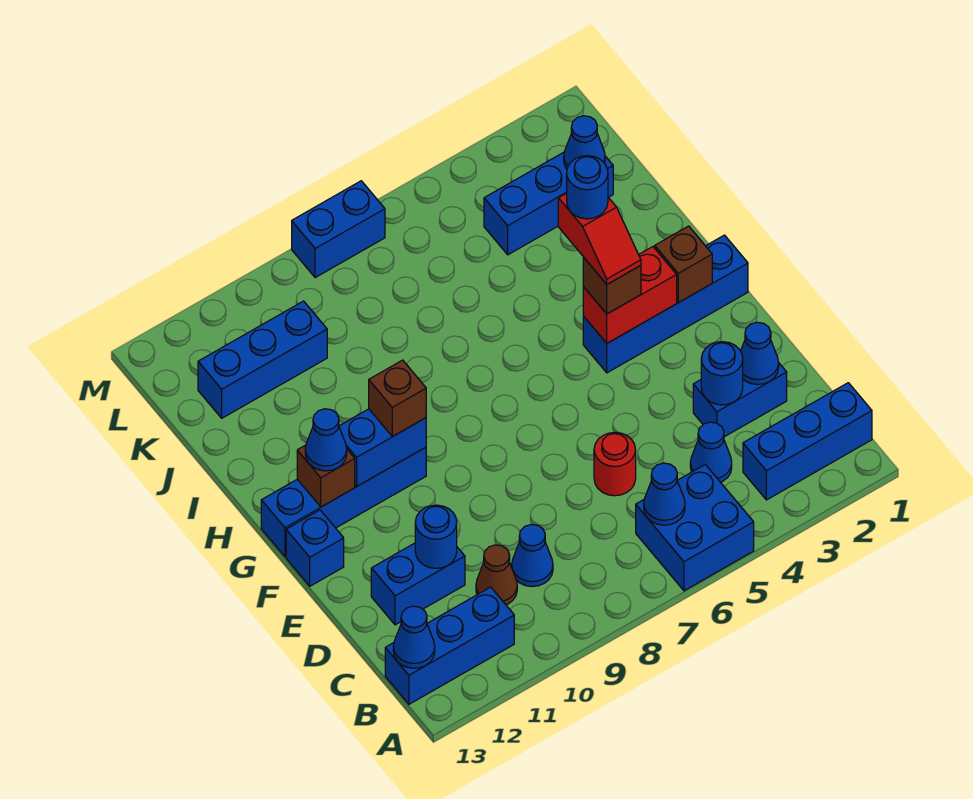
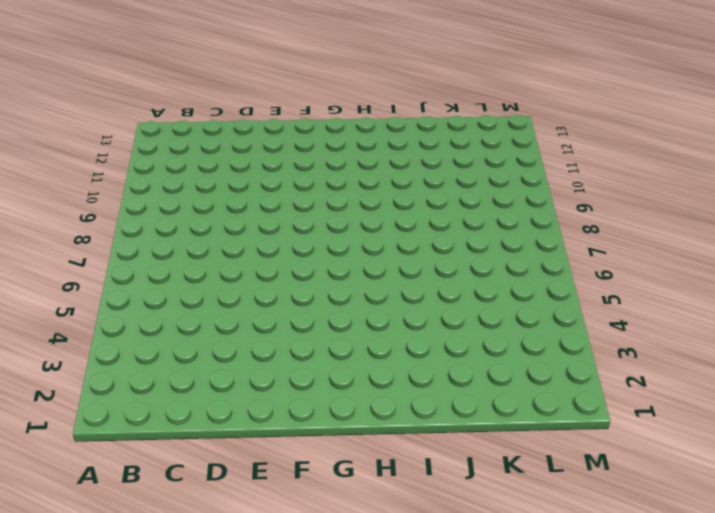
none -> blue 2x2 brick [636,465,754,591]
none -> blue 1x3 brick [743,383,872,500]
none -> blue 1x3 brick [385,587,514,704]
none -> blue 1x1 cone [690,422,732,482]

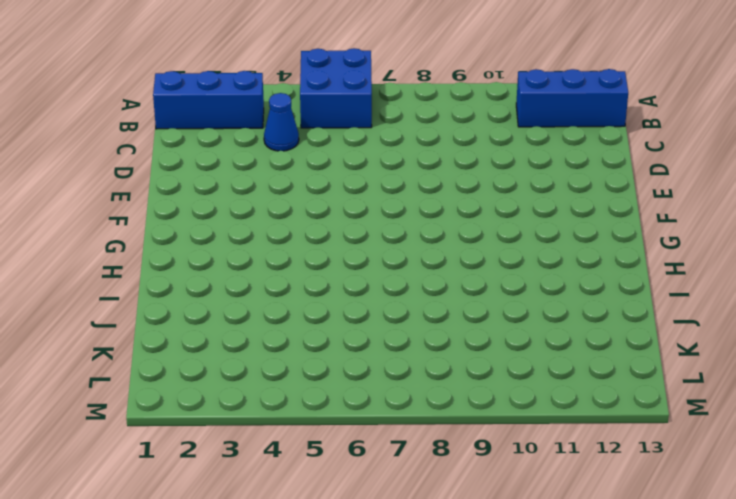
none -> blue 1x1 cone [512,524,553,587]
none -> brown 1x1 cone [476,545,517,605]
none -> blue 1x2 brick [693,363,787,437]
none -> red 1x1 round brick [594,432,636,496]

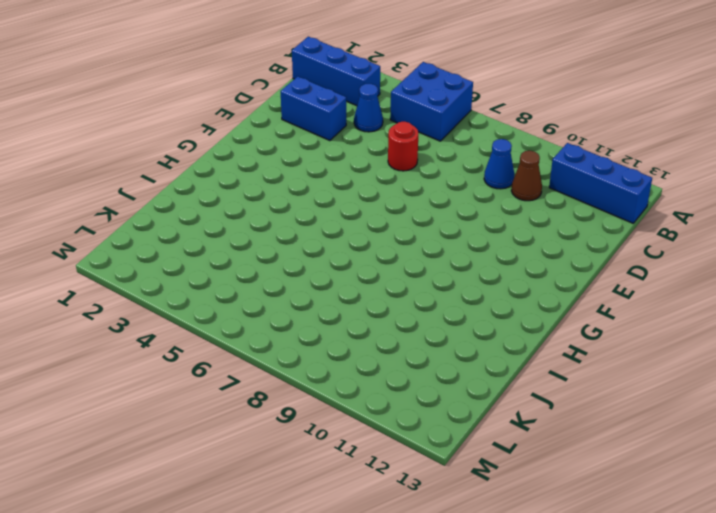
none -> blue 1x2 brick [371,543,465,625]
none -> blue 1x1 brick [286,510,344,586]
none -> blue 1x4 brick [583,235,748,373]
none -> blue 1x4 brick [261,447,426,557]

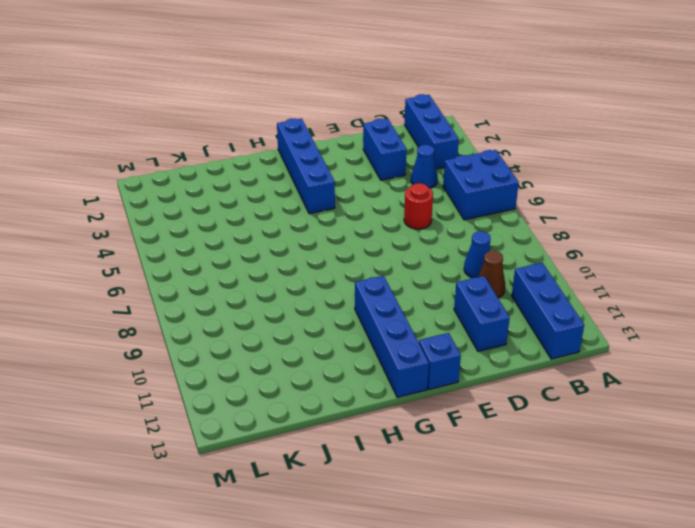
none -> blue 1x3 brick [484,152,613,255]
none -> blue 1x3 brick [198,301,327,418]
none -> blue 1x2 brick [292,181,385,278]
none -> blue 1x1 cone [644,463,685,525]

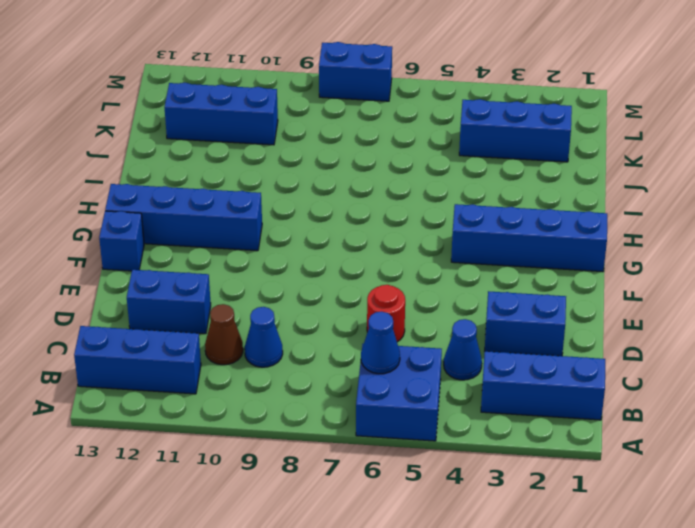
none -> blue 1x1 cone [393,606,435,668]
none -> blue 1x1 cone [741,322,779,384]
none -> blue 1x1 round brick [701,342,743,405]
none -> blue 1x1 round brick [415,505,457,568]

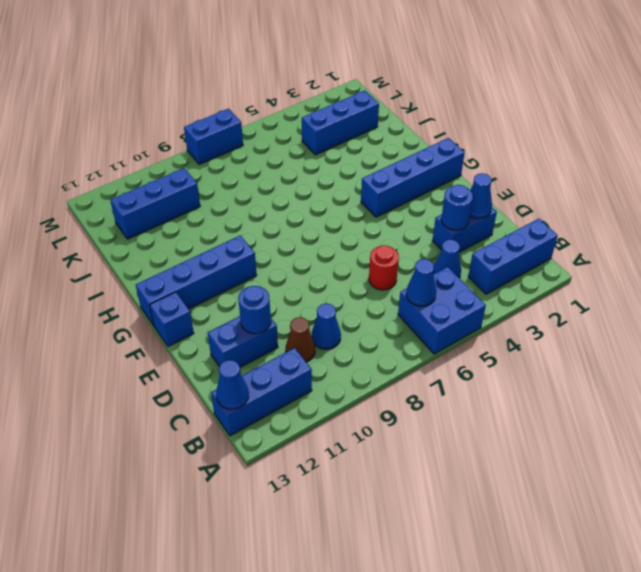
none -> brown 1x1 brick [655,226,712,303]
none -> red 1x2 brick [583,247,677,343]
none -> blue 1x2 brick [339,409,426,486]
none -> brown 1x1 brick [297,445,355,507]

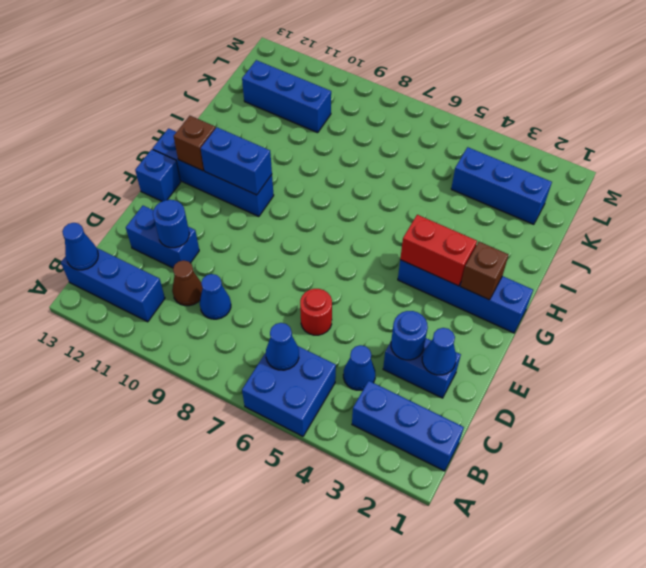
none -> blue 1x2 brick [292,181,385,278]
none -> blue 1x1 cone [564,116,605,169]
none -> brown 1x1 brick [583,257,641,314]
none -> brown 1x1 brick [369,360,426,437]

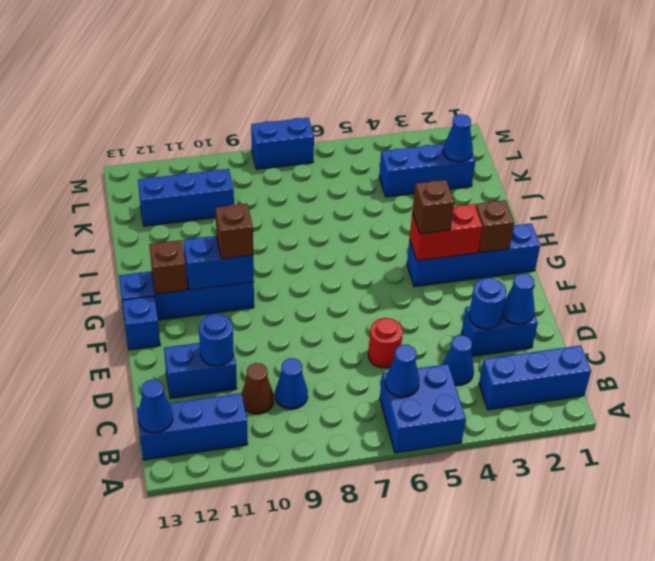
none -> blue 1x1 cone [305,409,347,471]
none -> red 1x2 slope [558,193,641,284]
none -> blue 1x1 round brick [567,156,608,219]

